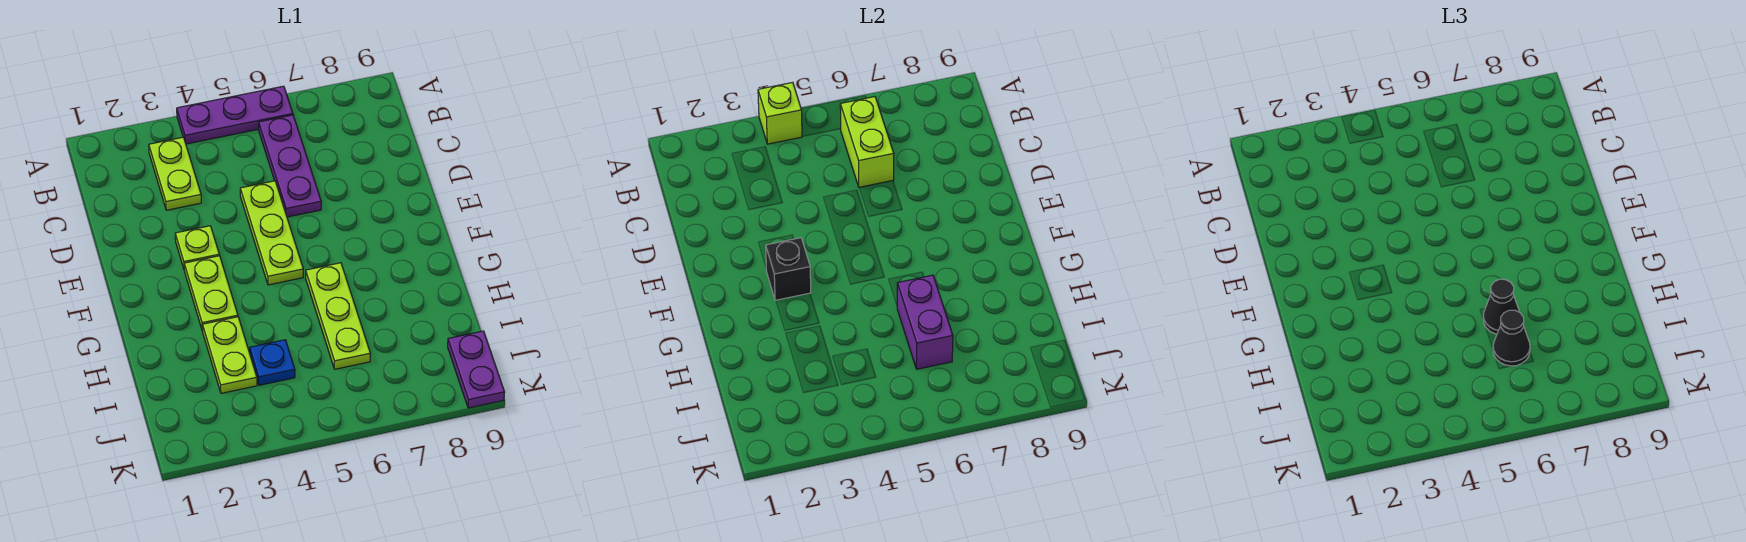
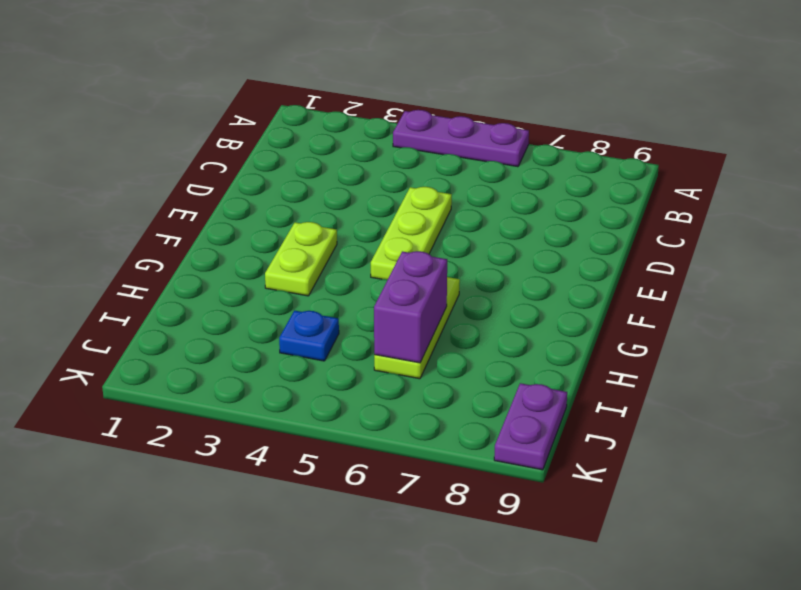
none -> lime 1x2 plate [149,137,201,210]
none -> purple 1x3 plate [259,115,321,217]
none -> lime 1x1 plate [175,226,219,268]

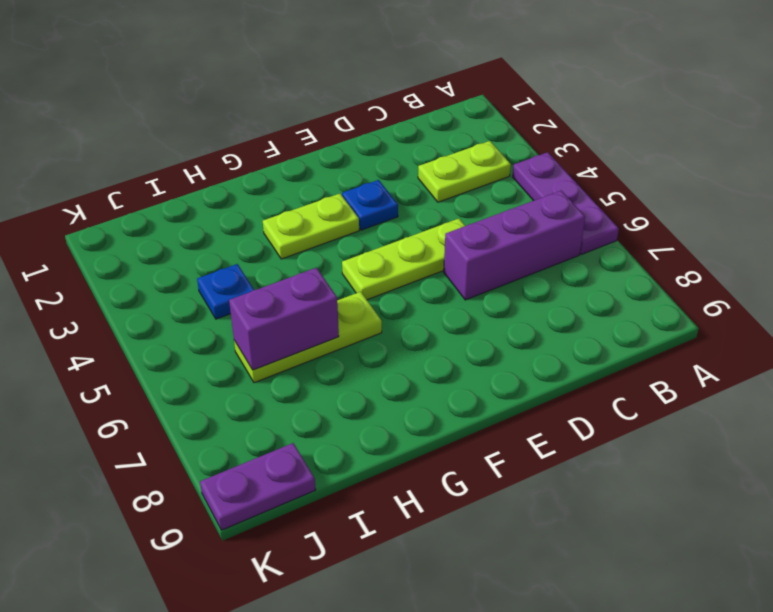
purple 1x3 brick [444,191,585,300] -> purple 1x3 plate [259,115,321,217]
blue 1x1 plate [342,180,398,230] -> lime 1x1 plate [175,226,219,268]
none -> lime 1x2 plate [203,317,257,393]
none -> lime 1x1 brick [758,82,802,144]
none -> lime 1x2 brick [840,97,894,187]

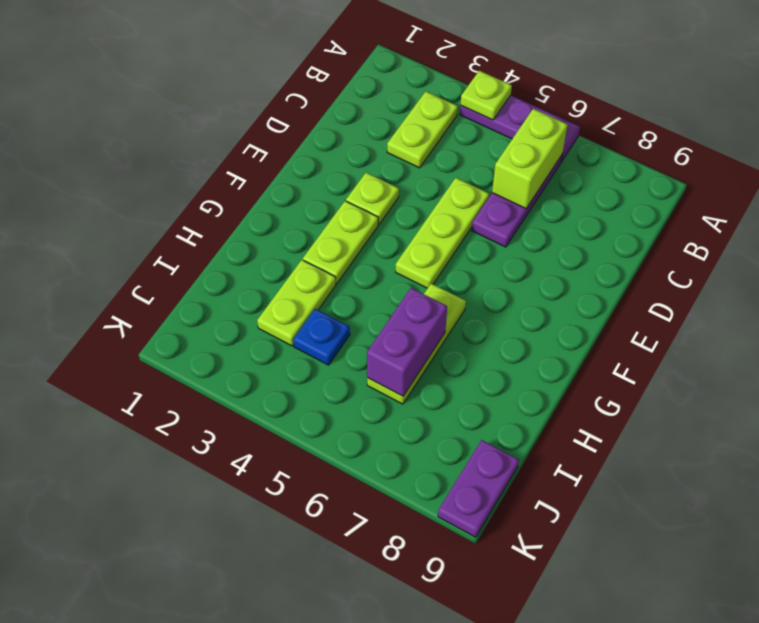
lime 1x1 plate [461,71,512,120] -> lime 1x1 brick [758,82,802,144]
none -> black 1x1 brick [766,238,811,301]
none -> black 1x1 cone [1483,279,1519,334]
none -> black 1x1 cone [1493,310,1530,366]

